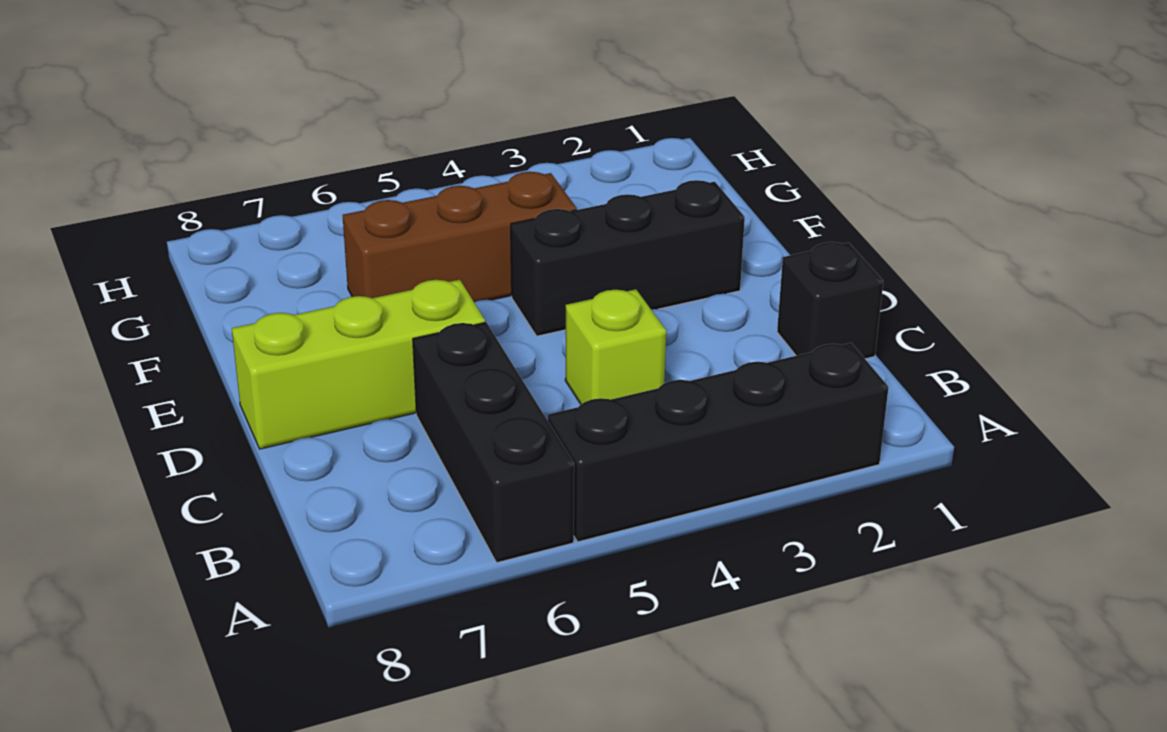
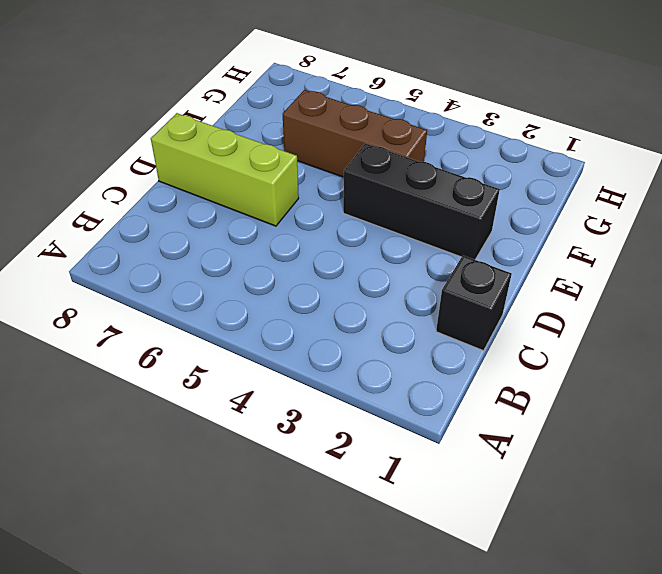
none -> black 1x4 brick [548,343,889,542]
none -> black 1x3 brick [413,322,574,563]

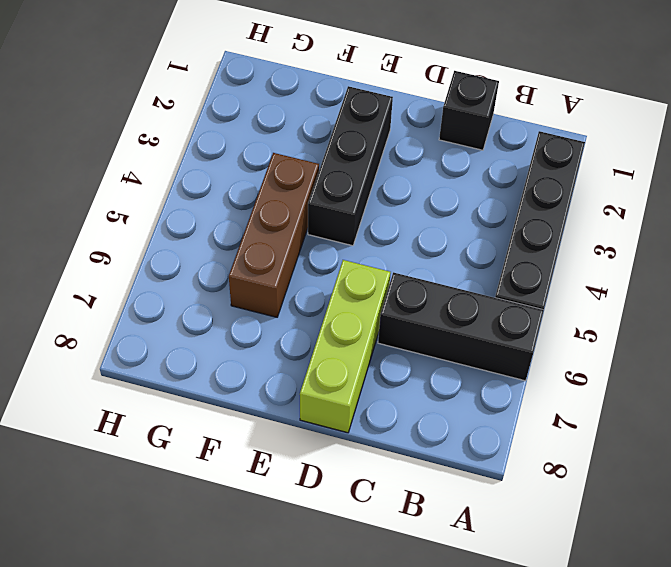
none -> lime 1x1 brick [565,289,666,404]

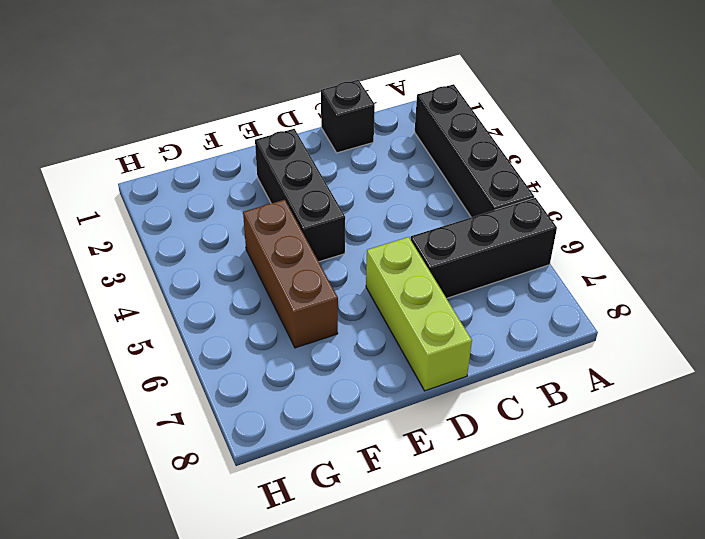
none -> lime 1x1 brick [565,289,666,404]

